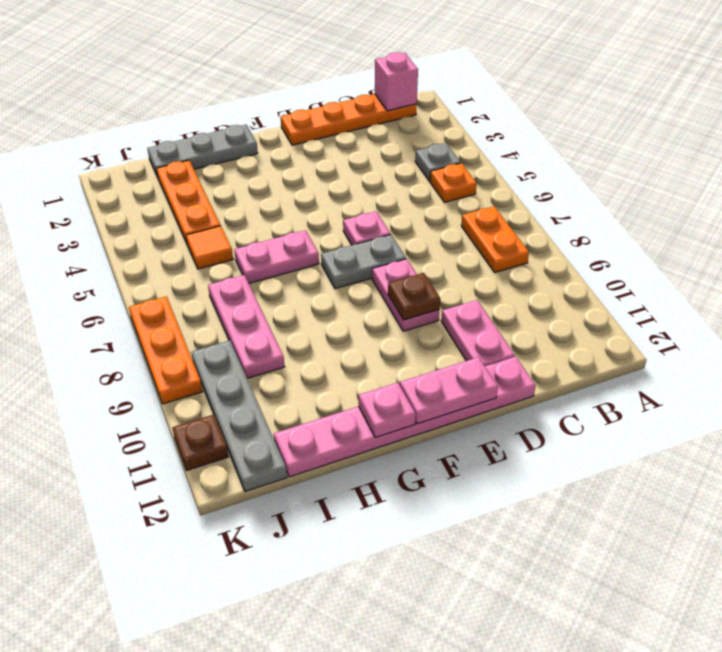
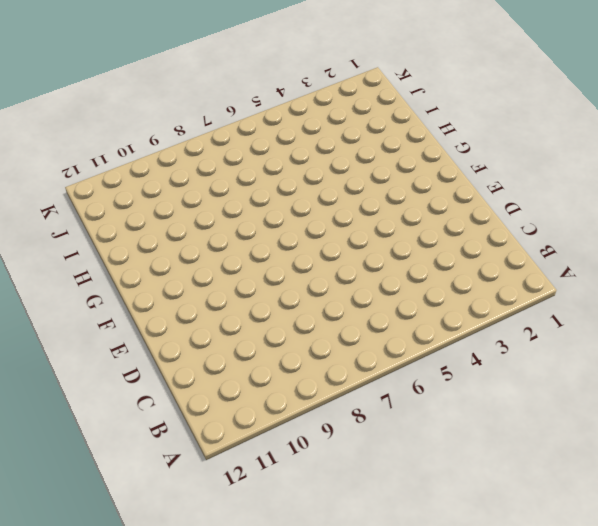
none -> orange 1x4 plate [281,94,417,145]
none -> grey 1x1 plate [415,143,461,181]
none -> orange 1x1 plate [430,163,477,202]

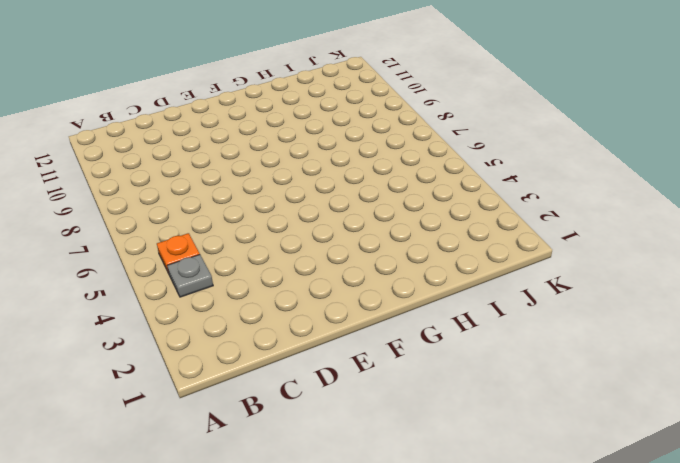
none -> orange 1x4 plate [281,94,417,145]
none -> orange 1x2 plate [461,206,529,272]
none -> pink 1x2 plate [441,300,515,366]

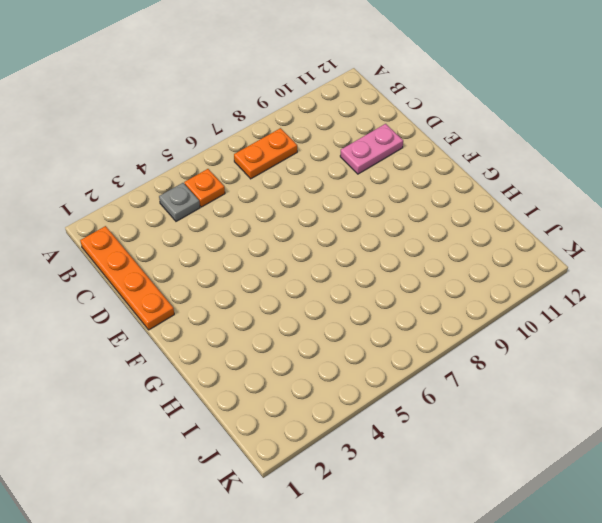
none -> pink 1x6 plate [274,357,535,477]
none -> pink 1x1 plate [343,211,391,245]
none -> grey 1x2 plate [321,235,406,289]

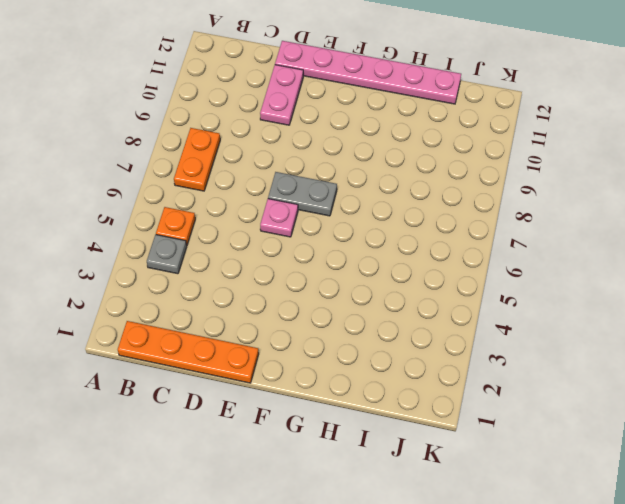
none -> pink 1x2 plate [372,259,439,331]
none -> grey 1x3 plate [147,125,258,176]
none -> pink 1x2 plate [234,230,319,283]

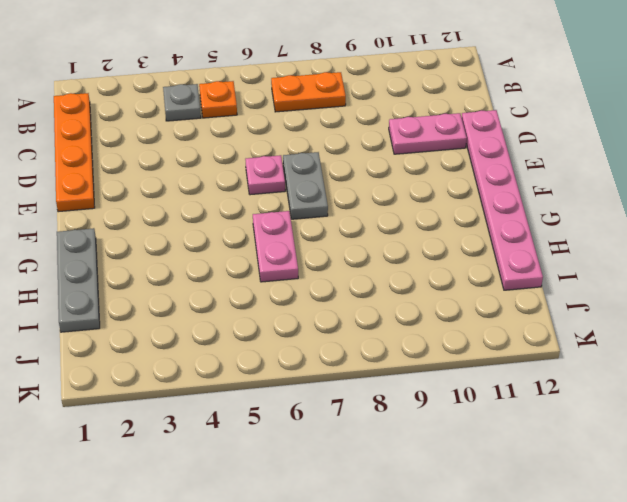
none -> pink 1x2 plate [372,259,439,331]
none -> orange 1x3 plate [156,160,221,244]
none -> orange 1x1 tile [186,226,233,269]

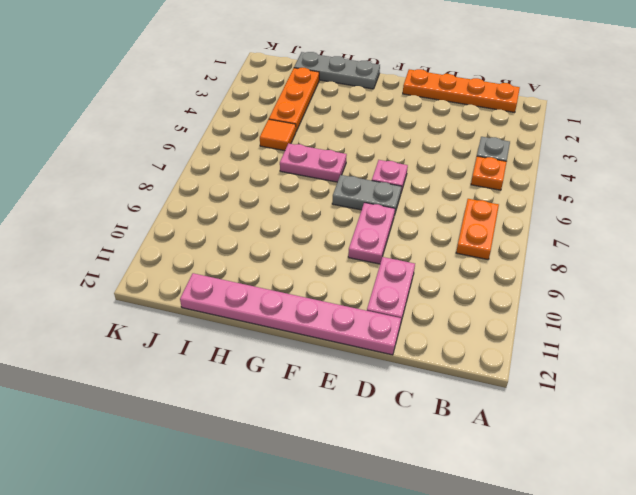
none -> pink 1x3 plate [208,275,284,378]
none -> grey 1x4 plate [191,341,287,492]
none -> orange 1x3 plate [129,296,203,404]

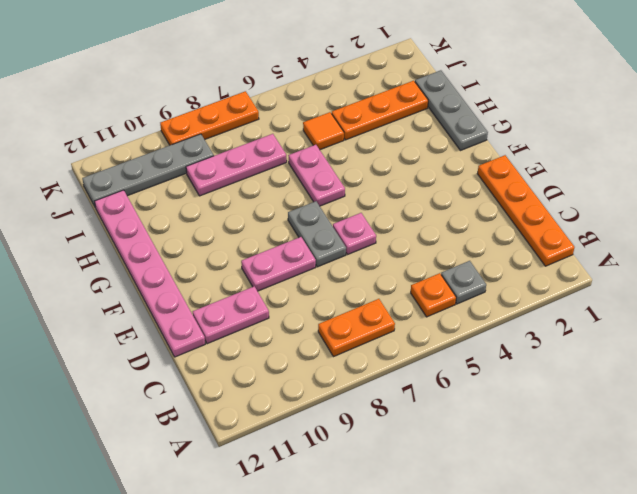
none -> brown 1x1 plate [172,415,228,470]
none -> pink 1x1 brick [375,52,418,111]
none -> brown 1x1 plate [388,273,440,320]

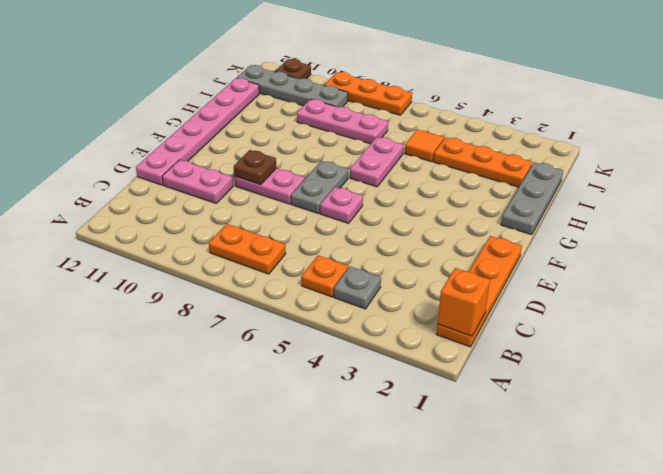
orange 1x1 brick [437,268,490,336] -> pink 1x1 brick [375,52,418,111]
none -> pink 1x2 plate [400,357,498,424]
none -> pink 1x1 plate [359,383,416,438]

